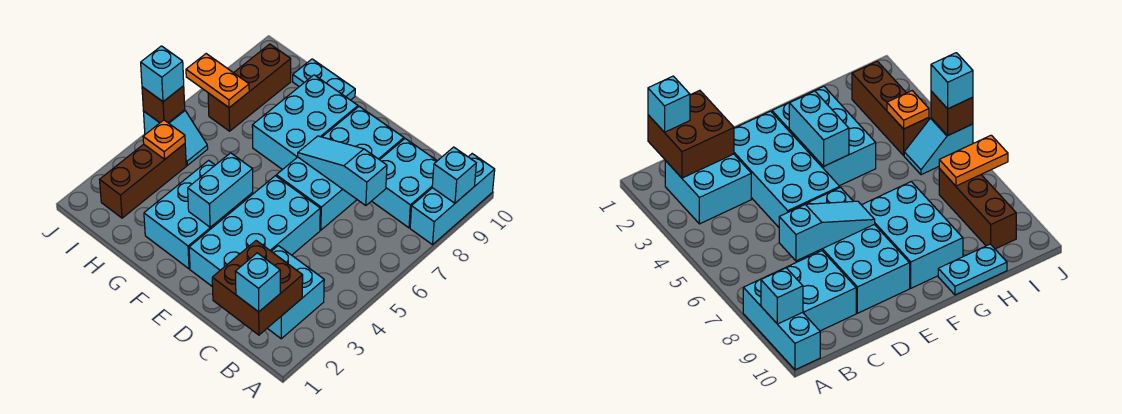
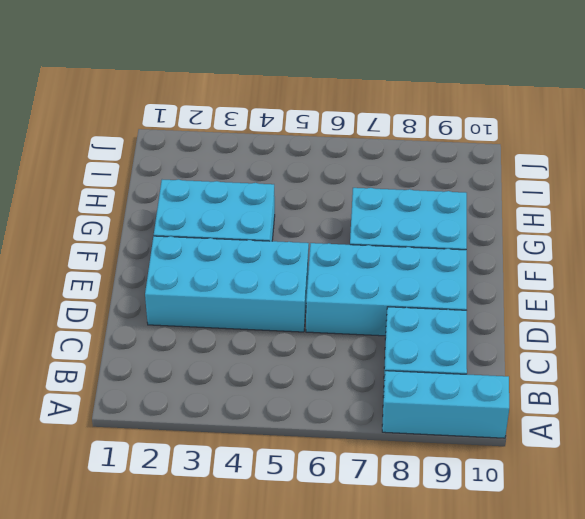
none -> cyan 2x2 brick [267,246,324,339]
none -> cyan 1x2 plate [293,59,355,100]
none -> brown 1x3 brick [100,144,186,218]

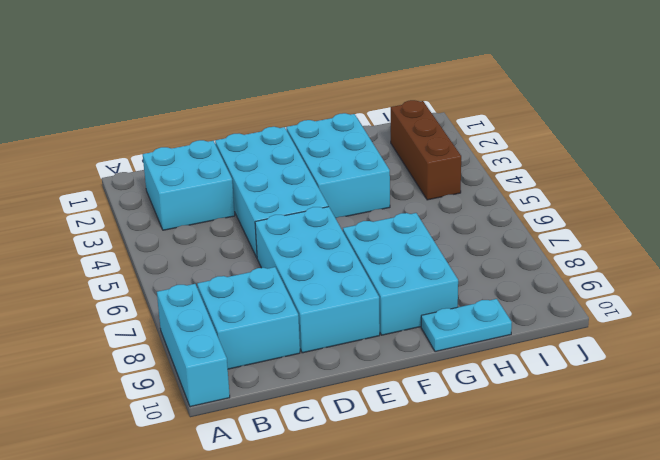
none -> cyan 1x2 slope [143,110,208,165]
none -> brown 1x3 brick [208,44,291,131]
none -> cyan 1x1 brick [432,147,476,203]

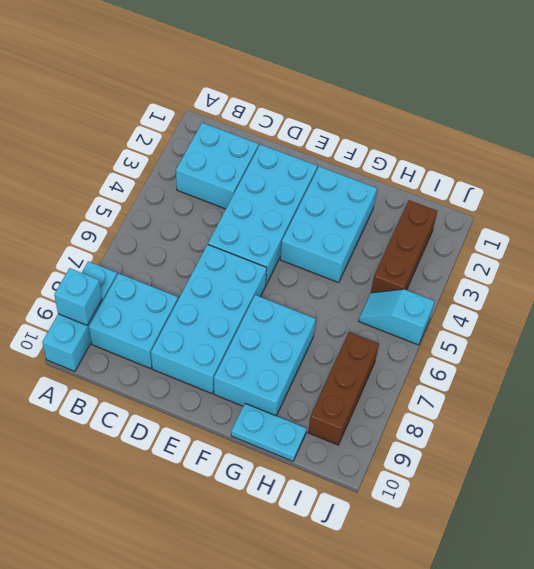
none -> brown 2x2 brick [212,241,303,335]
none -> cyan 1x3 slope [298,136,387,206]
none -> cyan 1x2 brick [188,153,253,227]

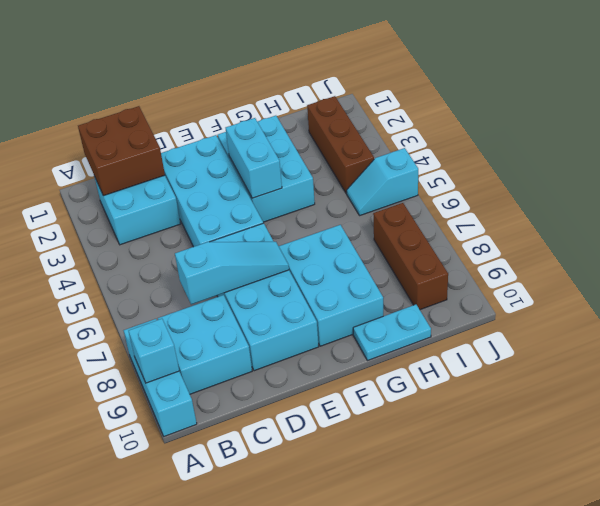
none -> orange 1x1 plate [143,120,185,159]
none -> orange 1x2 plate [186,54,249,108]
none -> brown 1x1 brick [142,86,185,123]

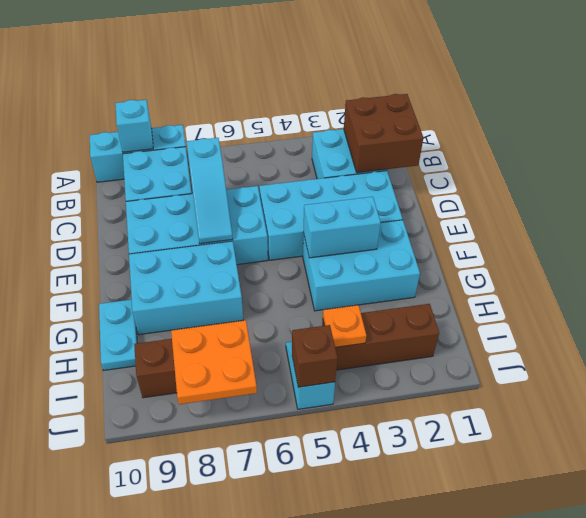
orange 2x2 plate [171,320,257,404] -> orange 1x2 plate [186,54,249,108]
none -> cyan 1x1 brick [235,253,280,312]
none -> cyan 1x1 brick [141,46,184,102]

